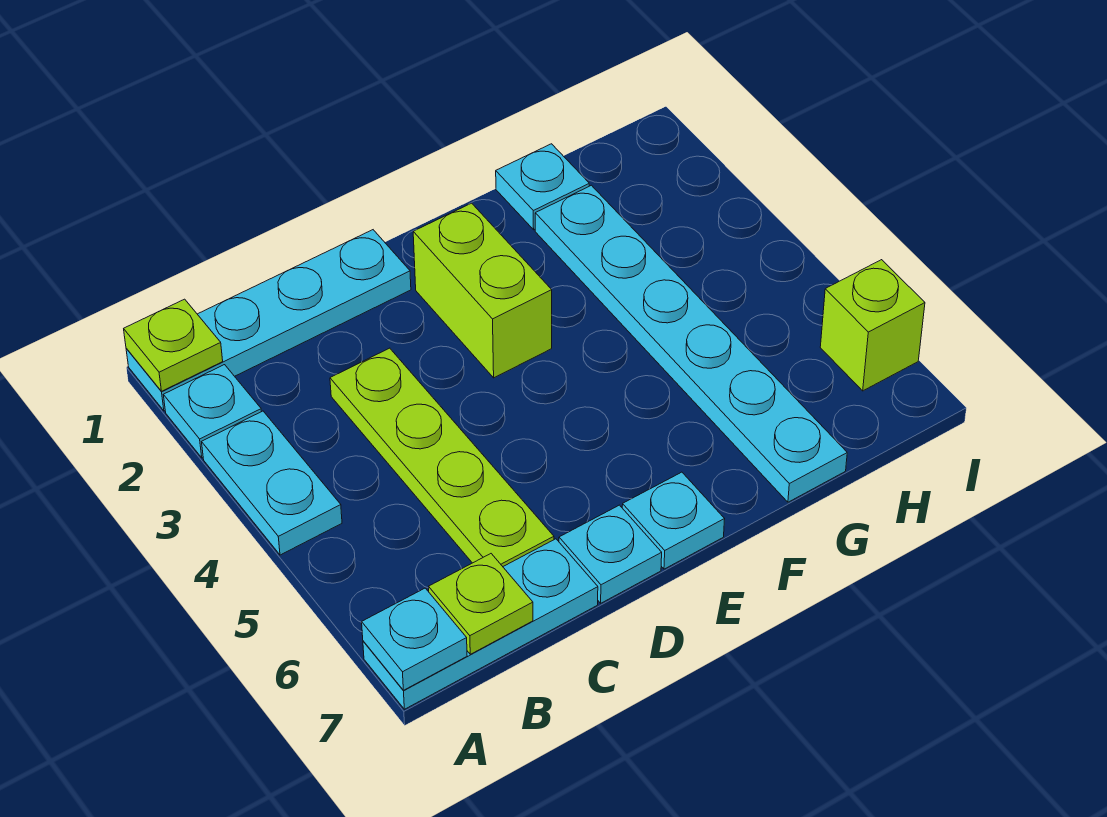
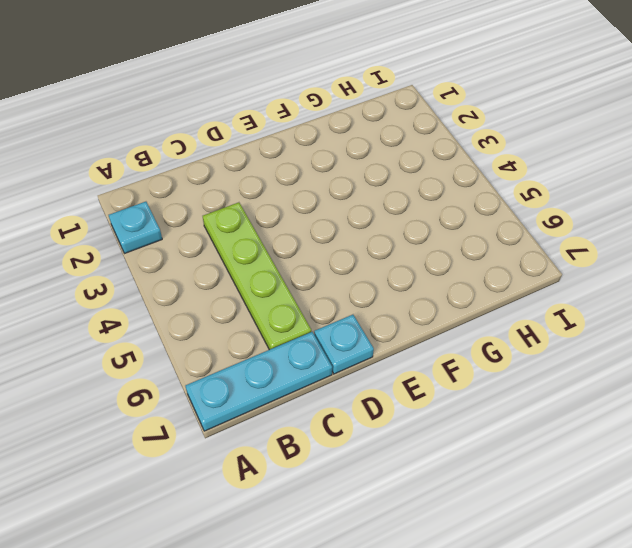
none -> cyan 1x4 plate [126,230,411,411]
none -> cyan 1x2 plate [202,411,342,555]
none -> lime 1x2 brick [413,203,552,378]

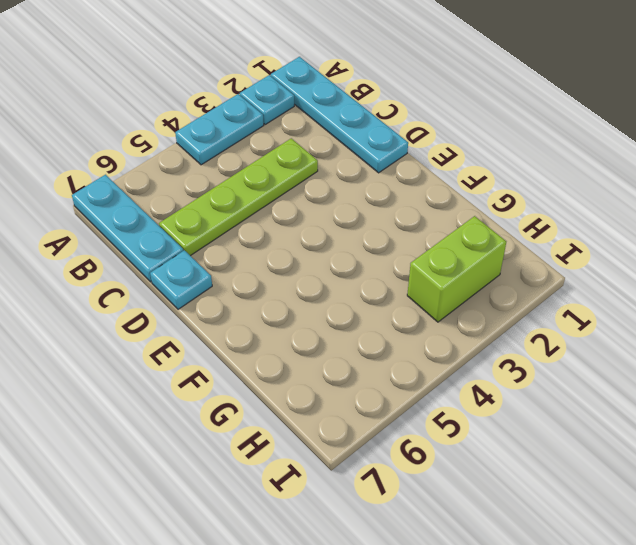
lime 1x2 brick [407,216,506,322] -> lime 1x2 brick moved to [413,203,552,378]
none -> cyan 1x1 plate [622,472,725,569]
none -> cyan 1x1 plate [496,144,589,230]
none -> cyan 1x6 plate [535,185,847,502]

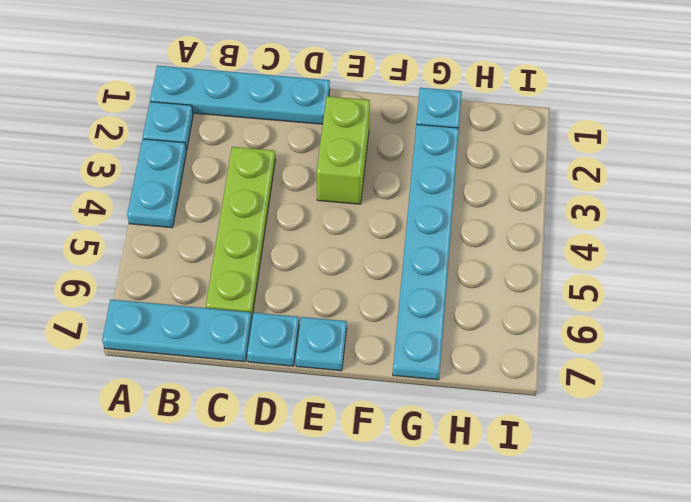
none -> lime 1x1 brick [820,260,925,391]
none -> lime 1x1 plate [124,299,223,391]
none -> cyan 1x1 plate [362,588,467,690]

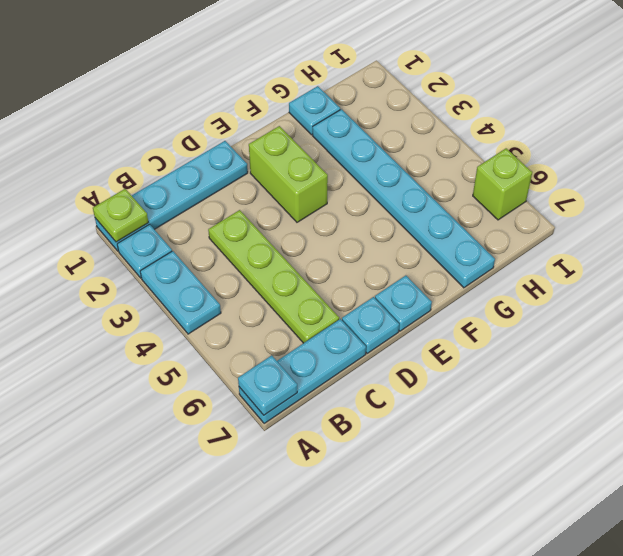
none -> lime 1x1 plate [429,554,533,654]

